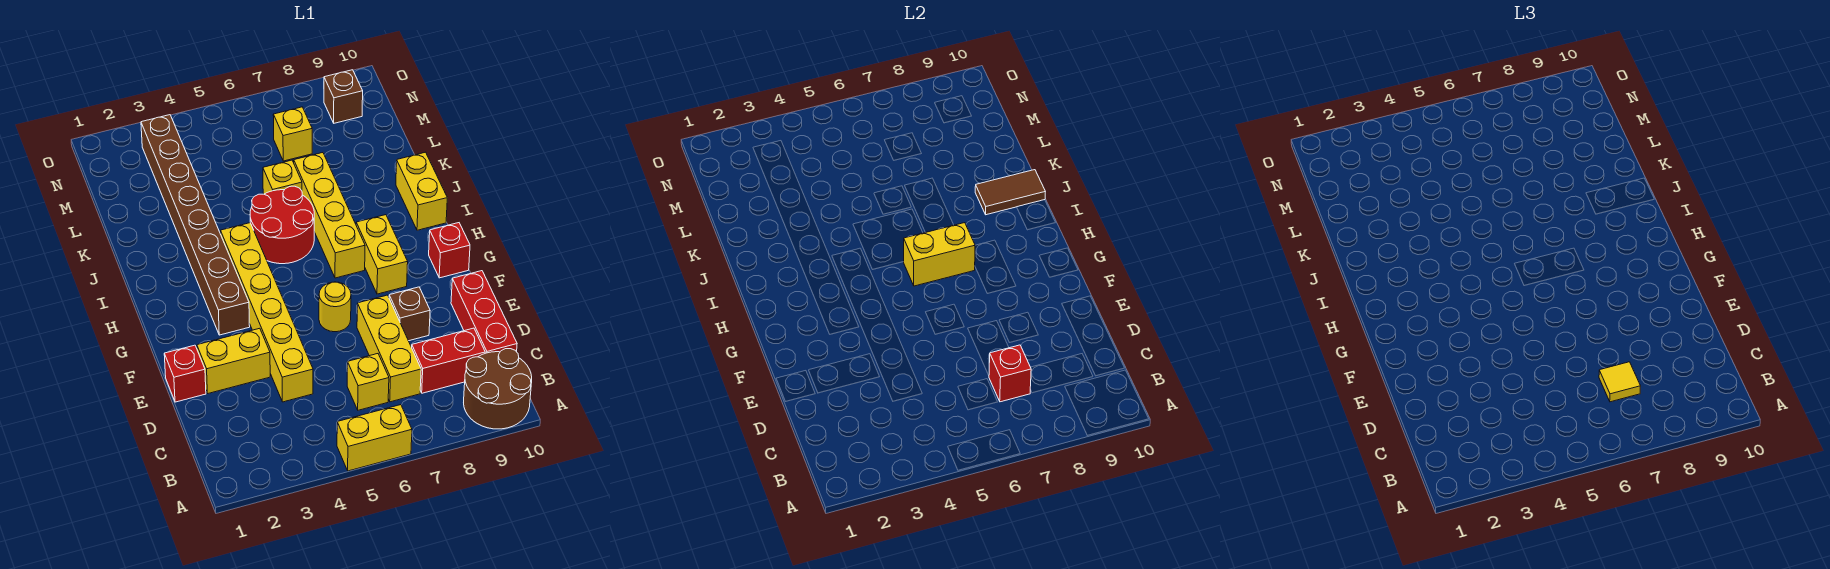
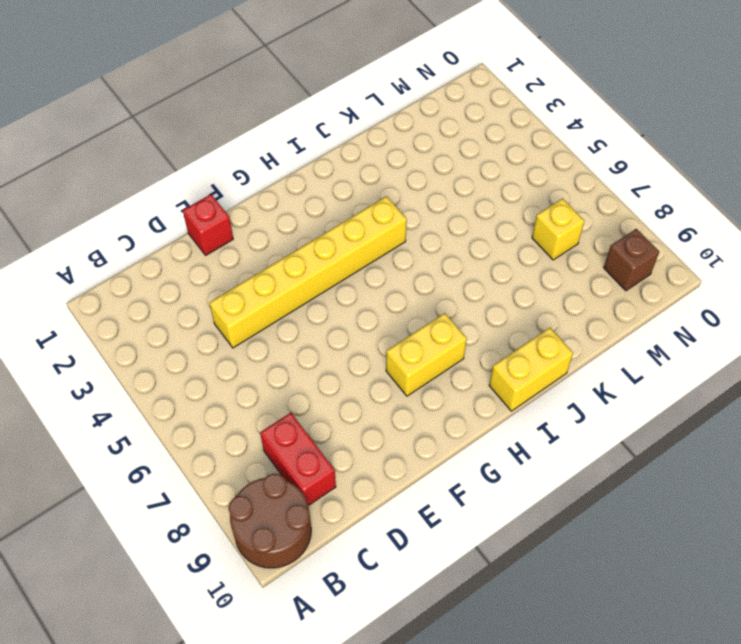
none -> yellow 1x2 brick [337,405,412,471]
none -> yellow 1x1 brick [347,354,389,410]
none -> yellow 1x3 brick [357,295,421,402]

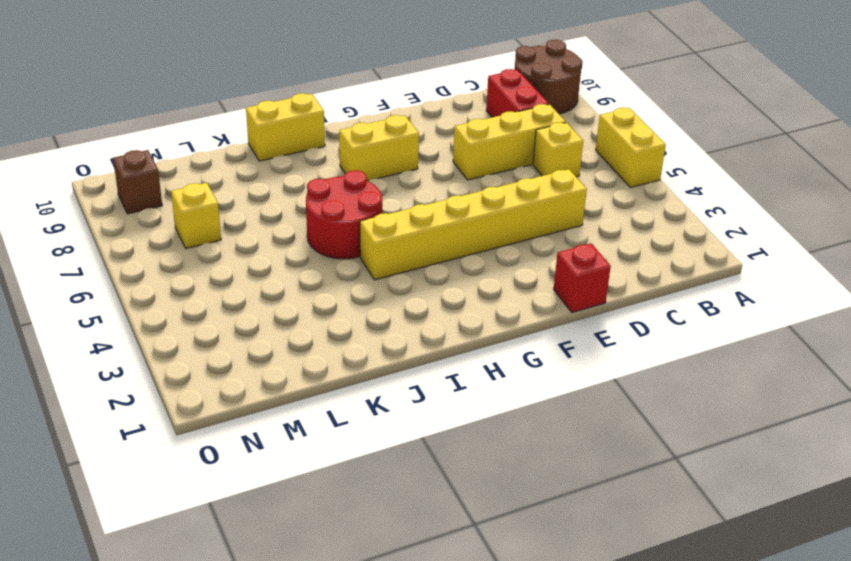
none -> red 1x3 brick [451,271,517,353]
none -> yellow 1x2 brick [197,328,270,393]
none -> brown 1x1 brick [389,287,430,341]

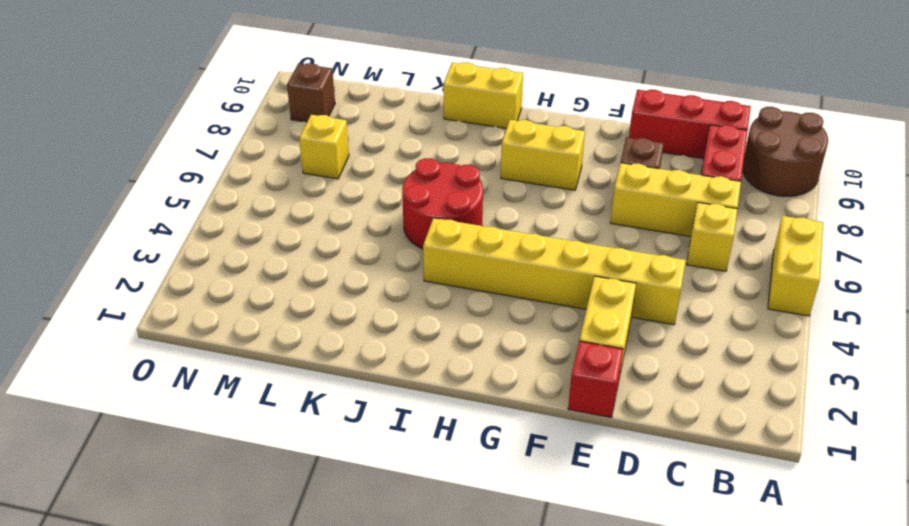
none -> yellow 1x1 round brick [319,282,351,332]
none -> brown 1x8 brick [141,115,250,335]
none -> red 1x1 brick [429,223,470,278]

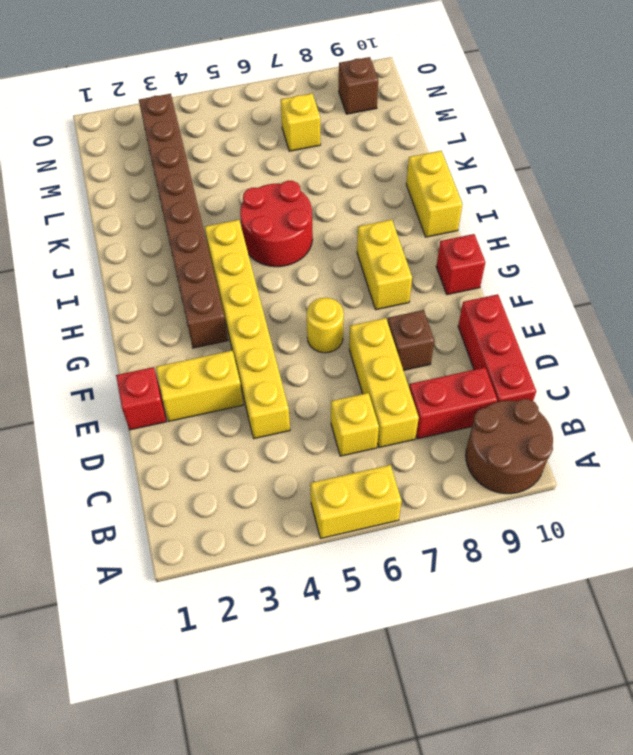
none -> yellow 1x4 brick [294,153,365,278]
none -> yellow 1x1 brick [263,160,302,194]
none -> red 1x1 brick [989,345,1031,402]

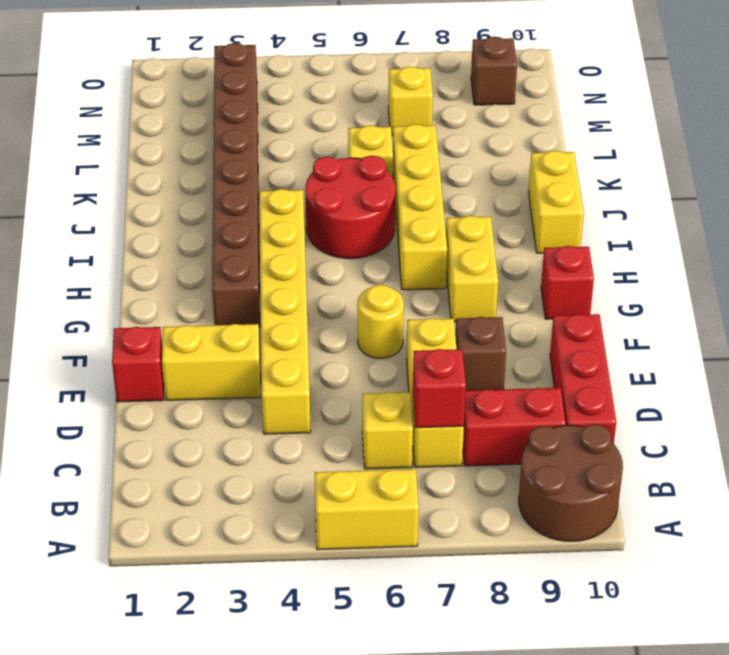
none -> yellow 1x2 brick [904,223,975,286]
none -> brown 1x2 tile [975,170,1045,215]
none -> yellow 1x1 tile [1599,362,1640,402]

